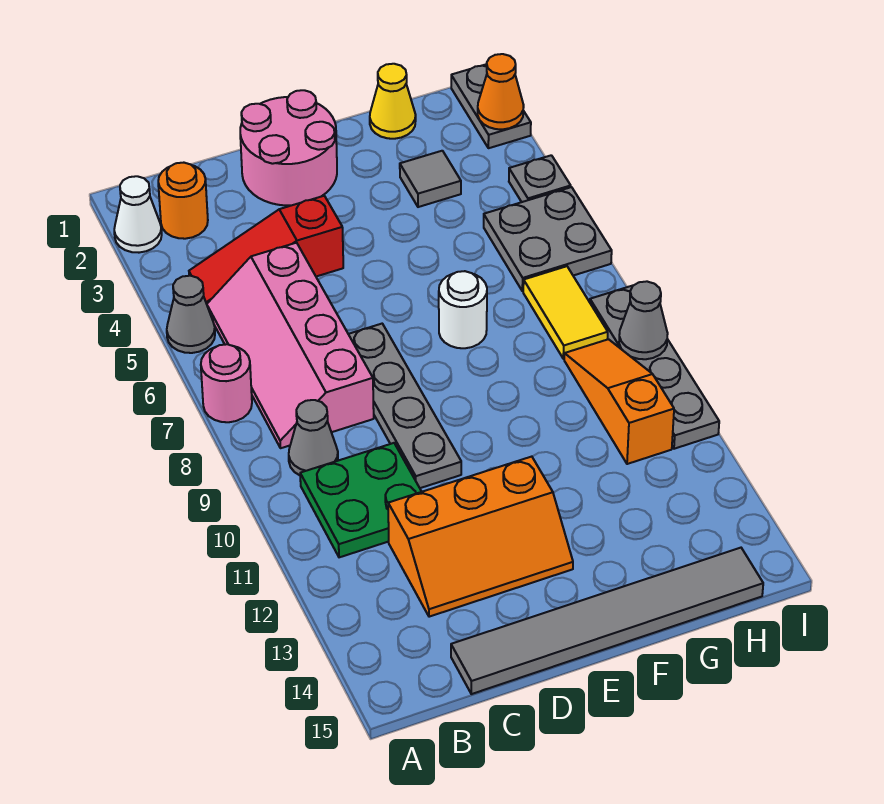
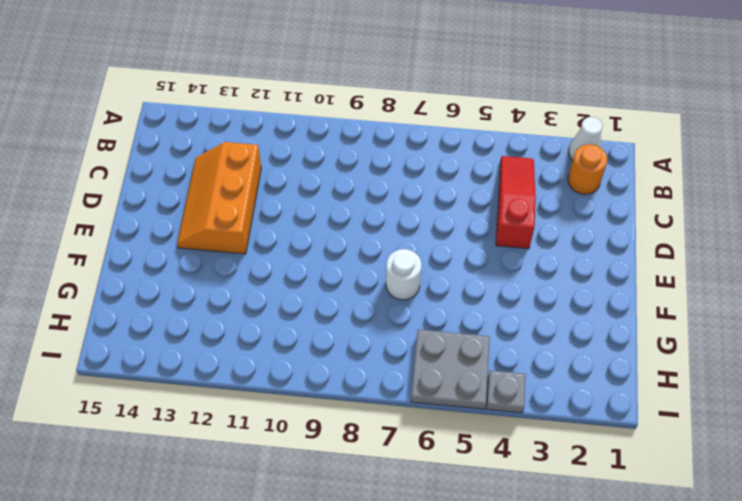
none -> grey 1x1 cone [167,276,215,353]
none -> pink 1x1 round brick [201,344,252,422]
none -> pink 2x4 slope [207,243,374,448]

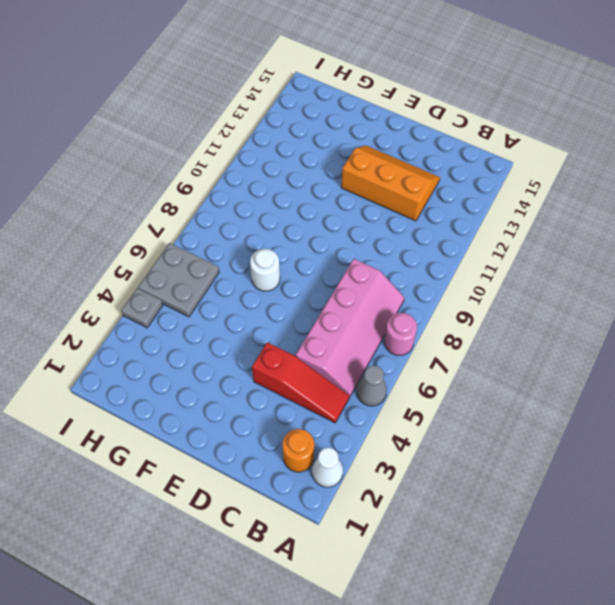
none -> grey 1x1 cone [289,400,338,475]
none -> green 2x2 plate [300,443,422,557]
none -> grey 1x6 tile [451,548,763,694]

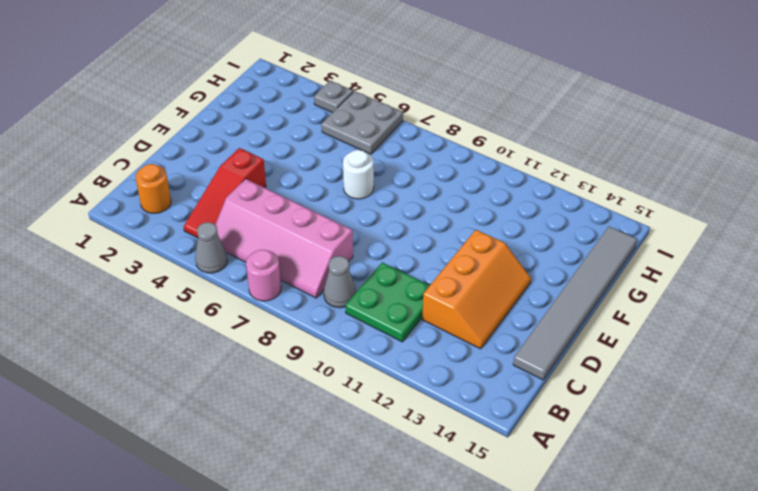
none -> white 1x1 cone [114,176,162,253]
none -> pink 2x2 round brick [240,90,337,206]
none -> grey 1x4 plate [349,324,461,488]

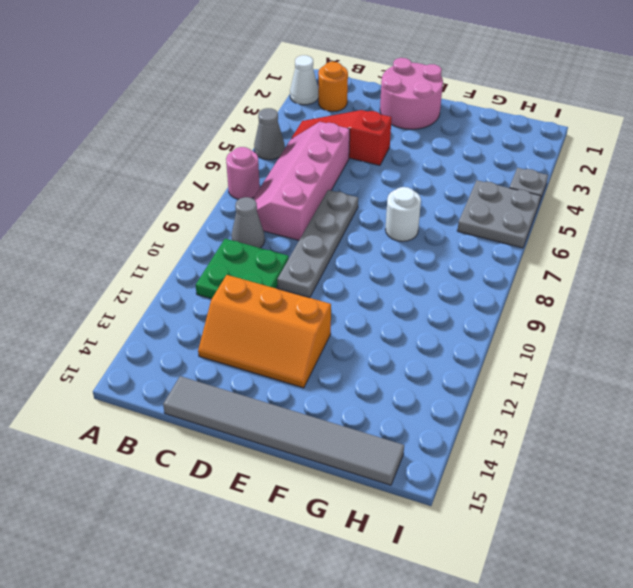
none -> yellow 1x1 cone [370,64,416,139]
none -> grey 1x1 tile [400,151,461,207]
none -> yellow 1x2 tile [523,266,608,359]

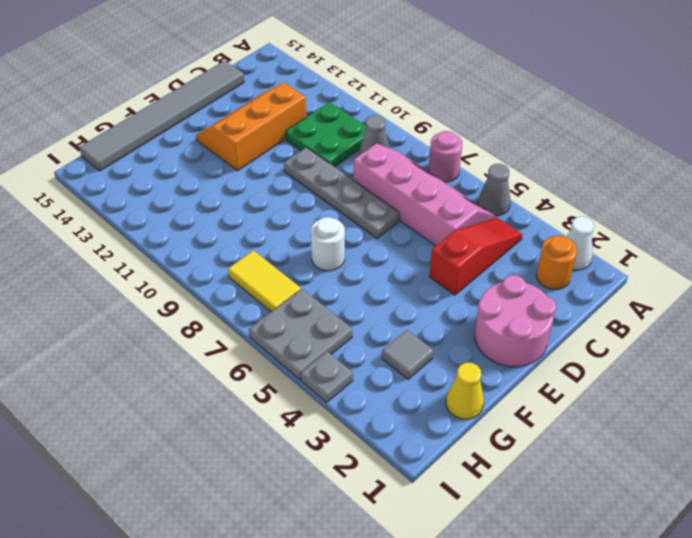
none -> orange 1x3 slope [564,339,674,464]
none -> grey 1x2 plate [451,64,531,148]
none -> grey 1x4 plate [590,286,719,449]

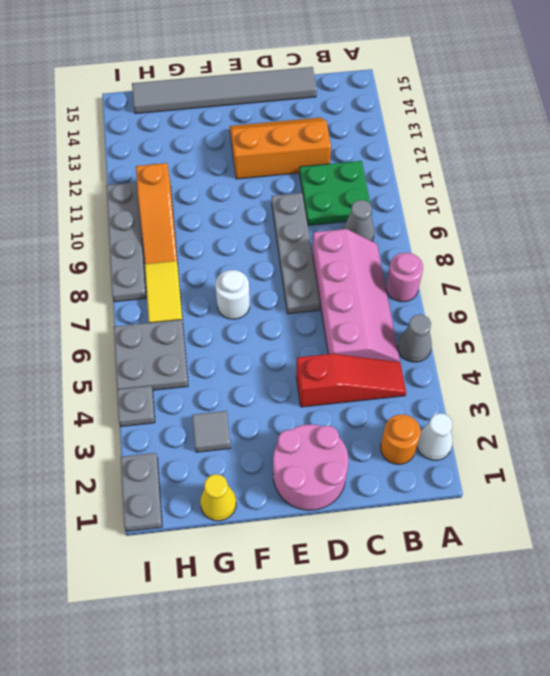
none -> orange 1x1 cone [478,54,524,129]
none -> grey 1x1 cone [619,281,668,359]

